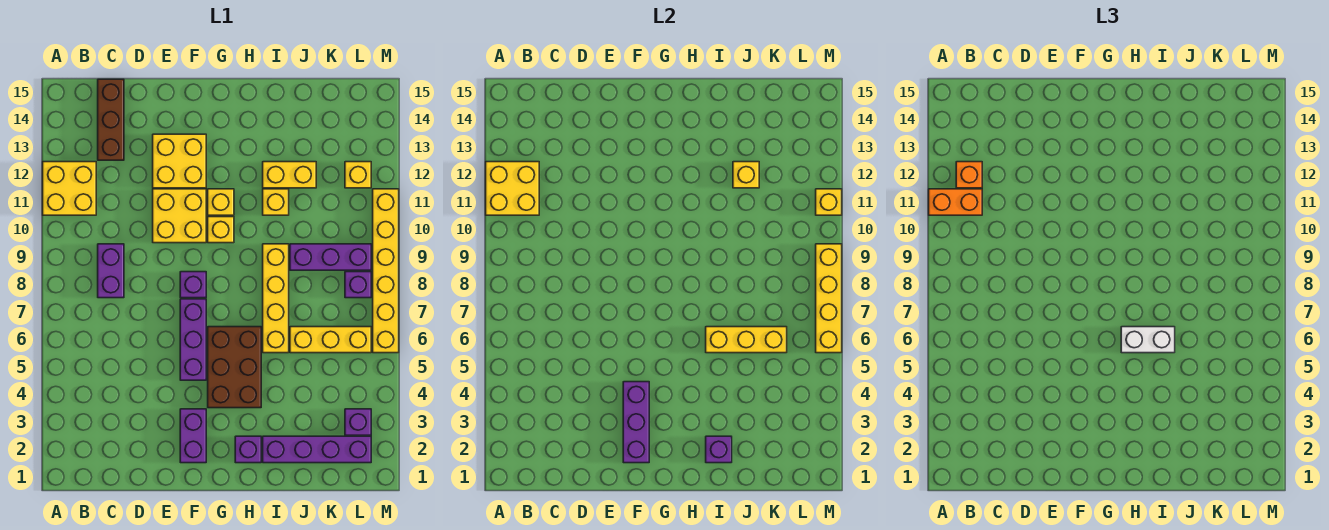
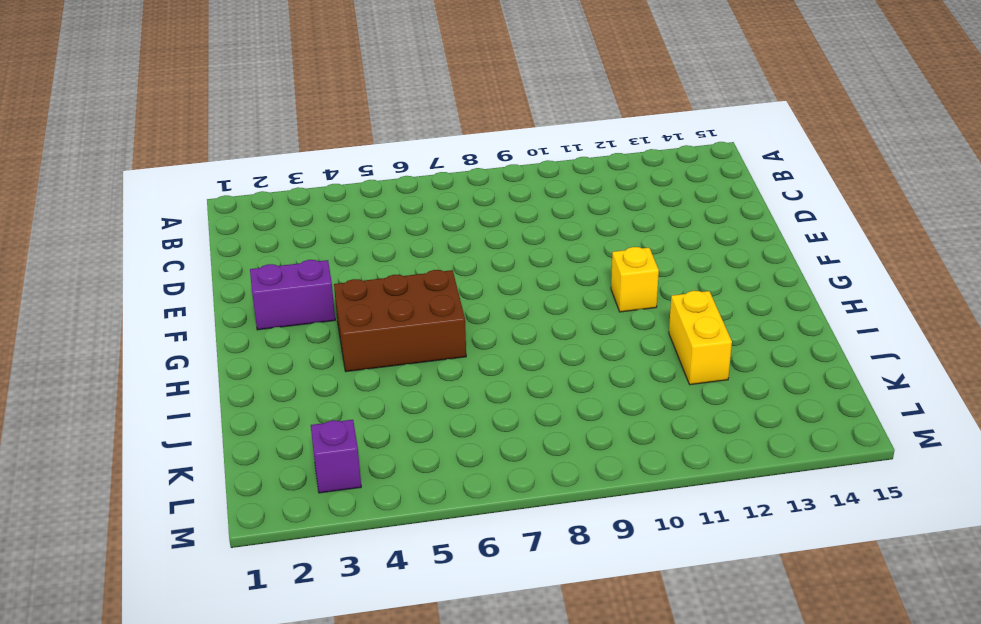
none -> yellow 2x2 brick [43,162,96,215]
none -> purple 1x2 brick [98,244,124,298]
none -> brown 1x3 brick [98,79,124,160]
none -> yellow 2x2 brick [153,189,206,243]

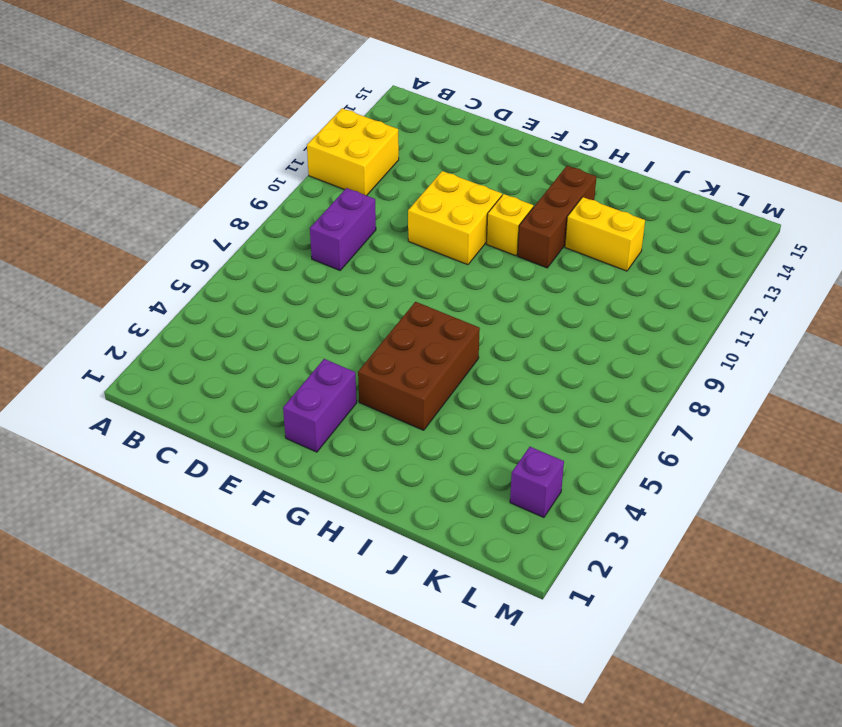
brown 1x3 brick [518,166,596,268] -> brown 1x3 brick moved to [98,79,124,160]
none -> yellow 2x2 brick [153,134,206,188]
none -> purple 1x3 brick [180,299,206,380]
none -> purple 1x1 brick [180,272,206,298]
none -> yellow 1x1 brick [208,217,234,243]

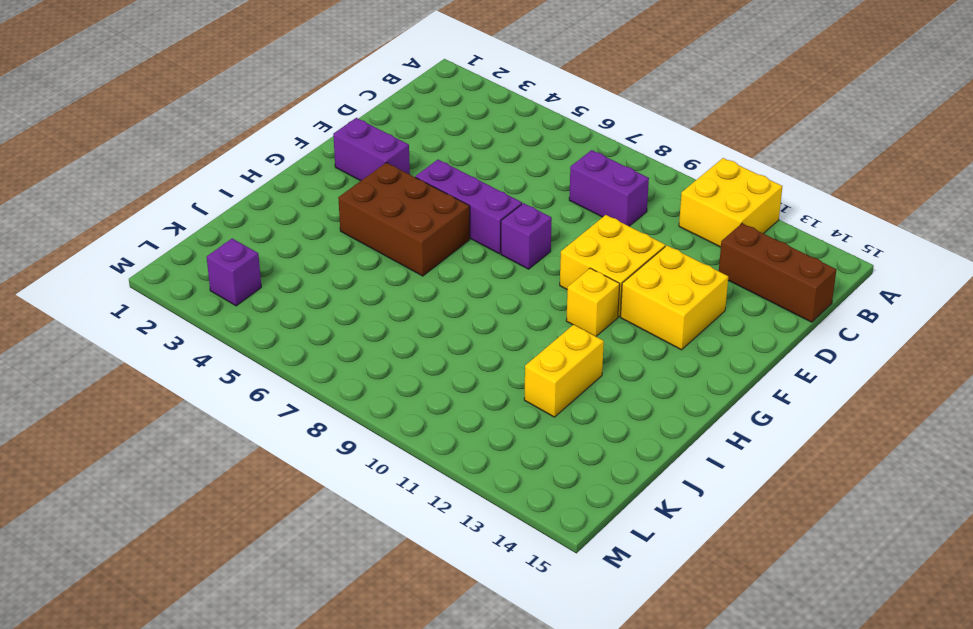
none -> yellow 1x1 brick [208,217,234,243]
none -> purple 1x1 brick [235,436,261,463]
none -> purple 1x4 brick [263,436,371,463]
none -> yellow 1x4 brick [263,244,289,353]

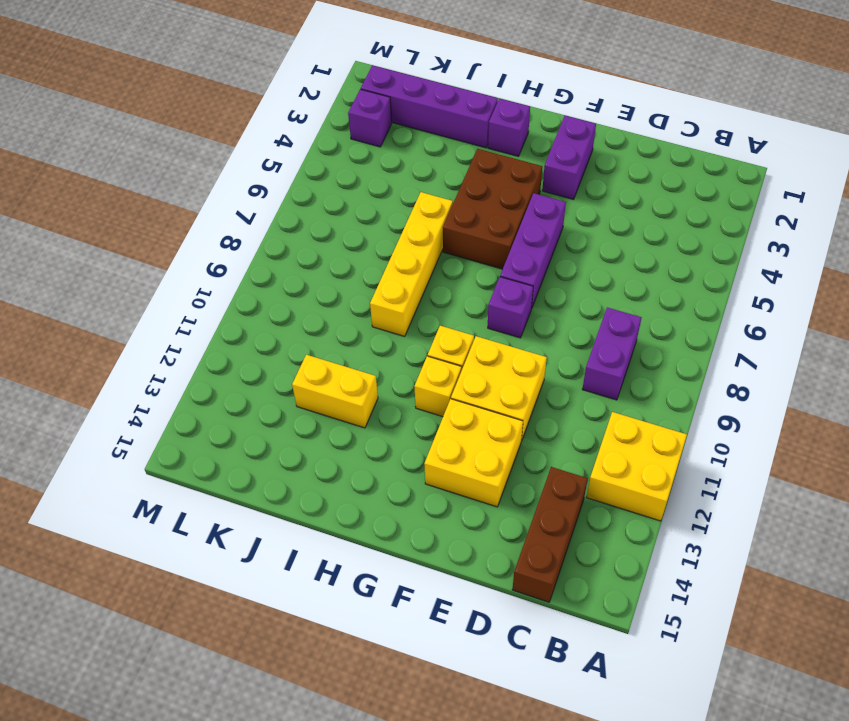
none -> yellow 1x1 brick [263,189,289,215]
none -> yellow 1x3 brick [290,327,371,353]
none -> purple 1x3 brick [290,244,371,270]
none -> purple 1x1 brick [345,272,371,298]

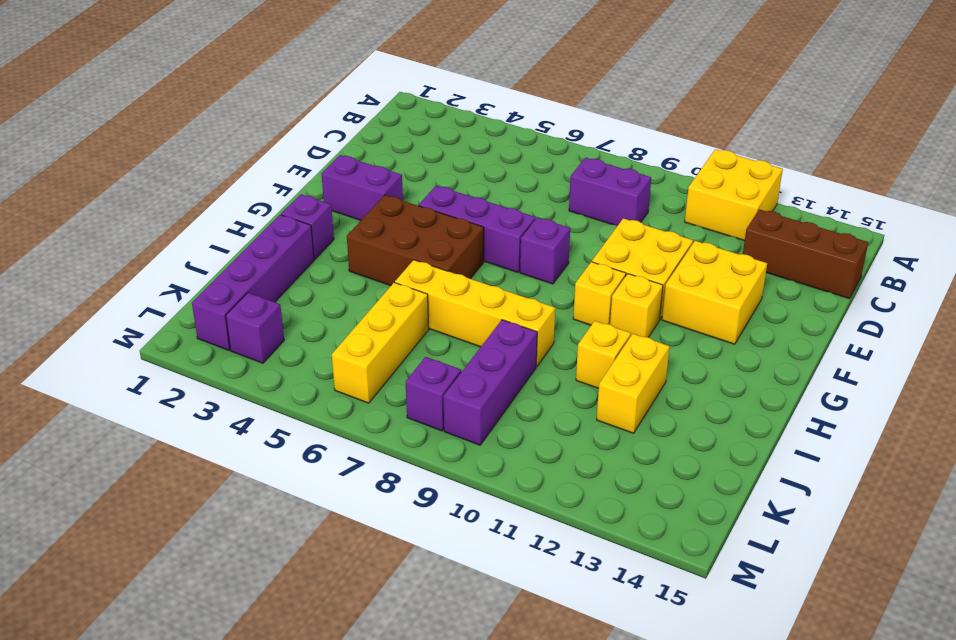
none -> yellow 1x1 brick [345,162,371,188]
none -> yellow 1x6 brick [373,189,399,353]
none -> yellow 2x2 brick [486,162,539,215]
none -> purple 1x3 brick [623,382,649,463]

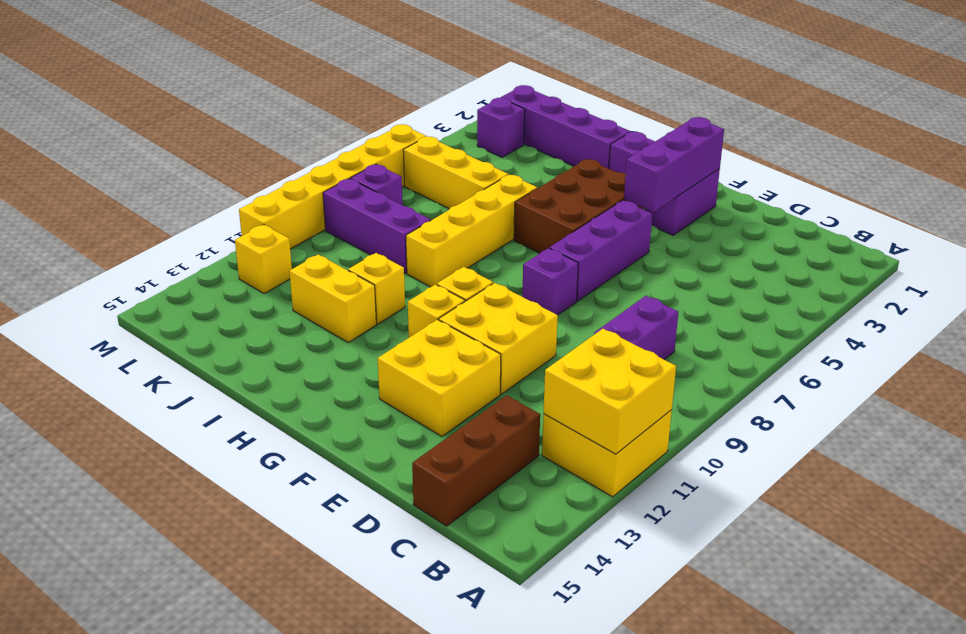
none -> purple 1x1 brick [706,436,732,463]
none -> yellow 1x3 brick [706,327,787,353]
none -> yellow 1x1 brick [733,162,759,188]
none -> yellow 1x4 brick [816,244,842,353]

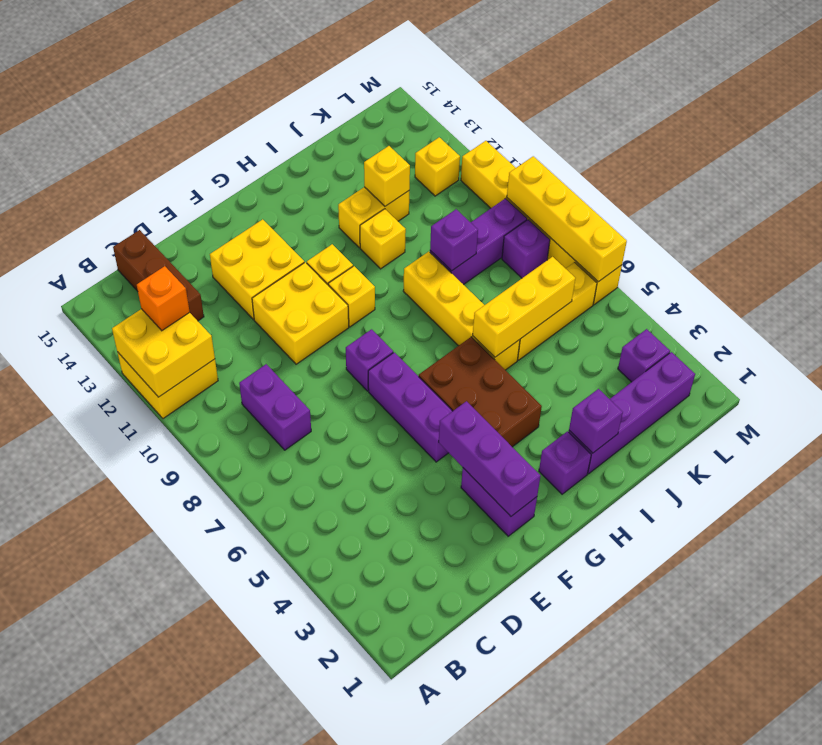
purple 1x1 brick [430,209,478,271] -> none
none -> yellow 1x1 brick [816,189,842,215]
none -> orange 1x2 brick [929,189,982,215]
none -> white 1x2 brick [1121,327,1175,353]

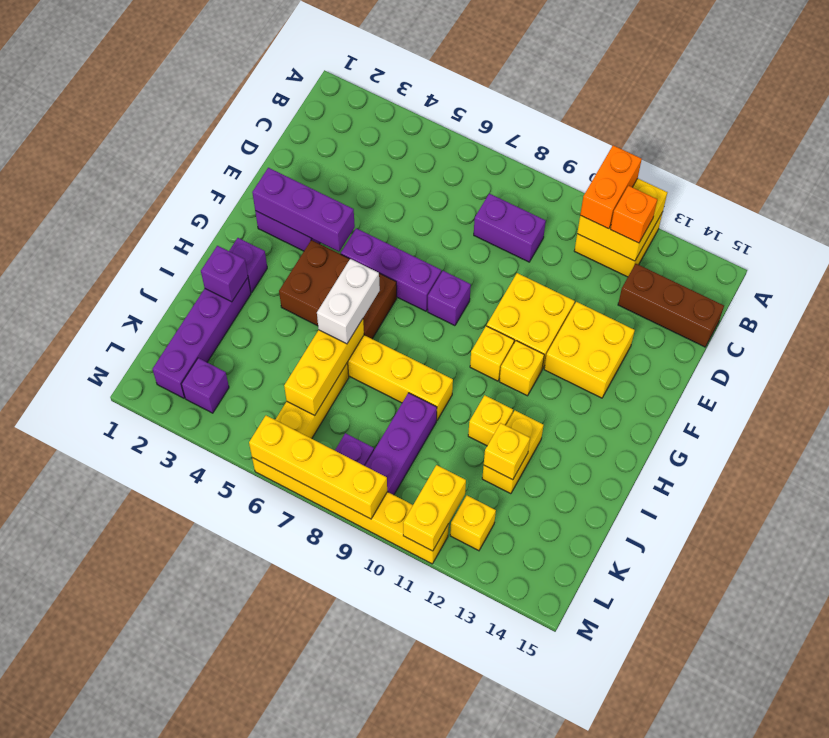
yellow 1x2 brick [403,465,466,551] -> yellow 1x1 brick [816,189,842,215]

